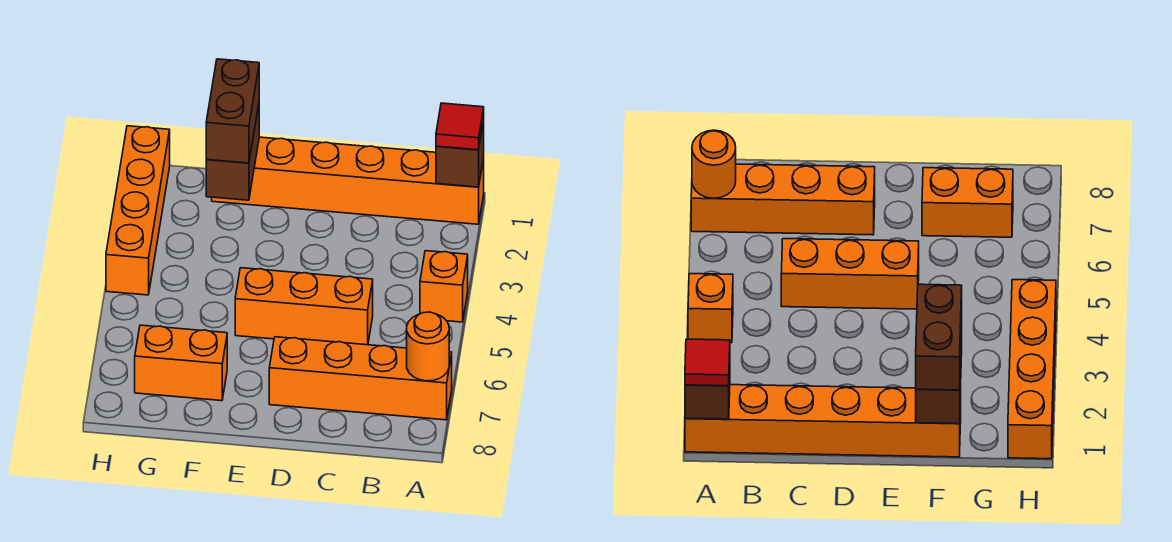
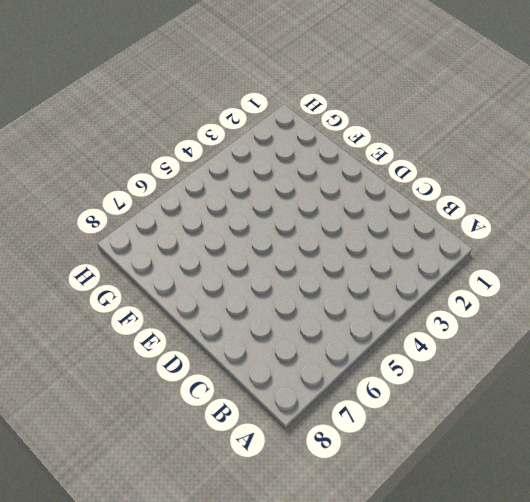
none -> orange 1x6 brick [212,137,484,224]
none -> orange 1x1 brick [420,251,468,322]

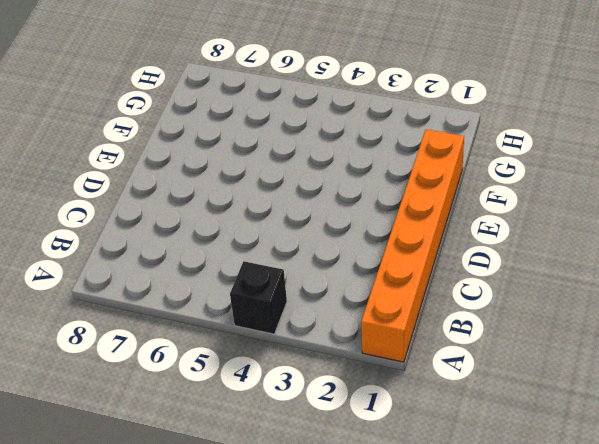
black 1x1 brick [230,261,287,334] -> orange 1x1 brick [420,251,468,322]
none -> orange 1x4 brick [269,337,452,420]
none -> orange 1x3 brick [235,268,373,345]

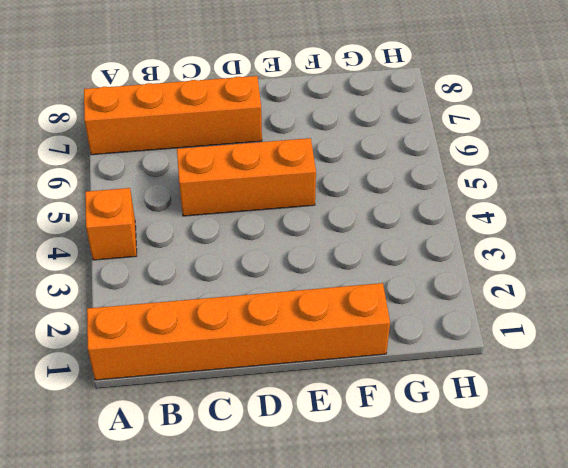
none -> orange 1x2 brick [135,325,227,401]
none -> orange 1x4 brick [106,126,170,295]

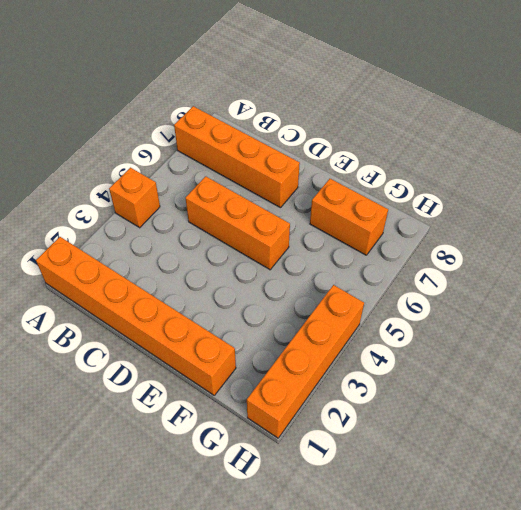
none -> brown 1x1 brick [436,121,484,187]
none -> orange 1x1 round brick [407,312,449,381]

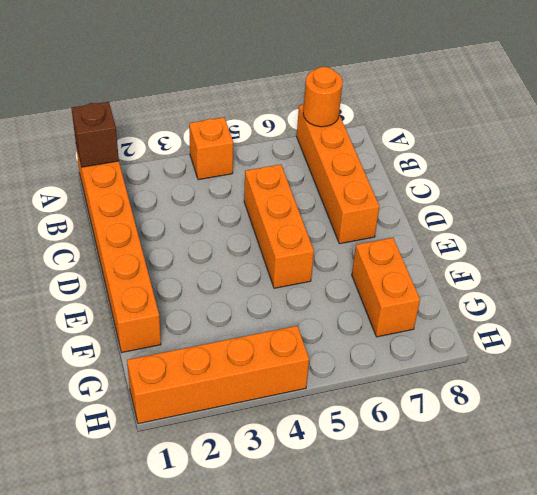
none -> brown 1x2 brick [206,105,259,200]
none -> red 1x1 tile [436,103,484,150]

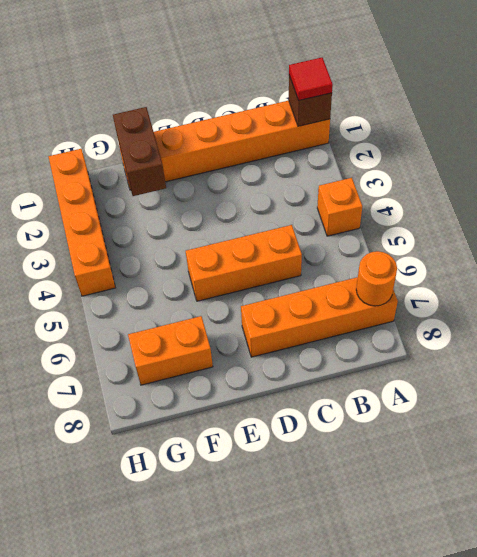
none -> brown 1x2 brick [206,59,259,163]

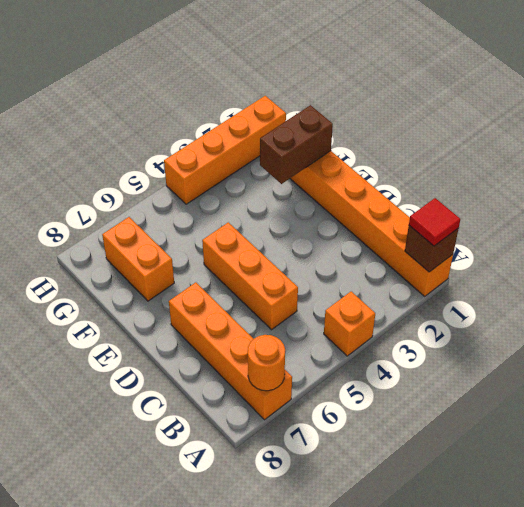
none -> brown 1x2 brick [206,59,259,163]

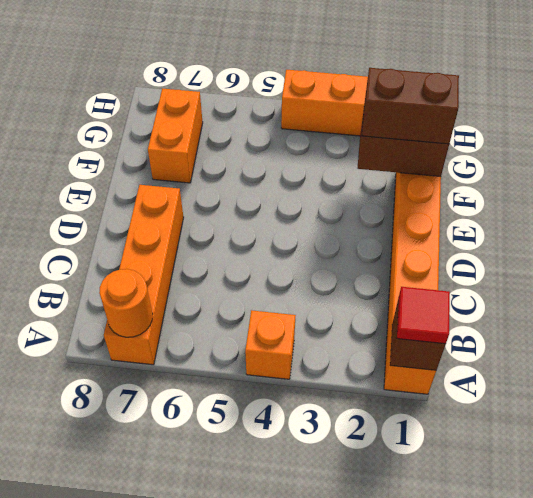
none -> orange 1x3 brick [235,268,373,345]

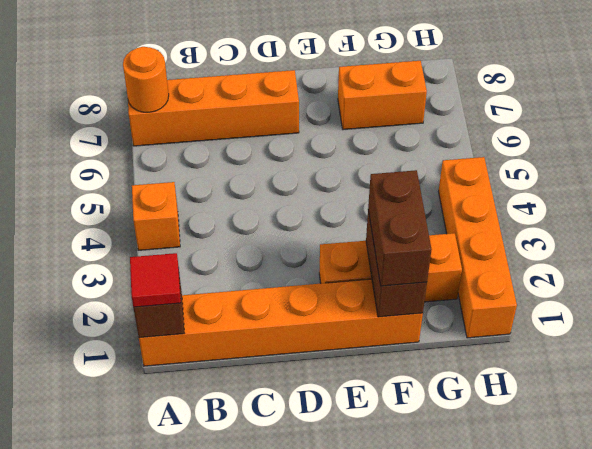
orange 1x3 brick [319,233,462,302] -> orange 1x3 brick moved to [235,268,373,345]

